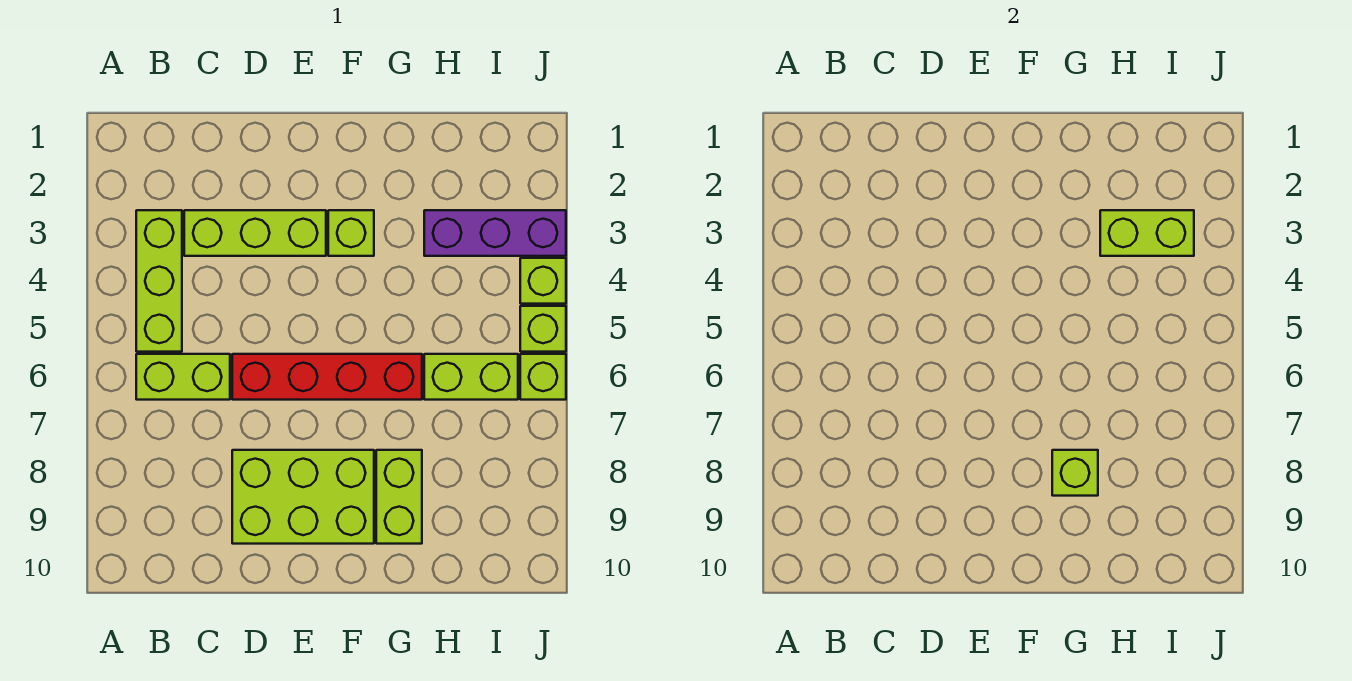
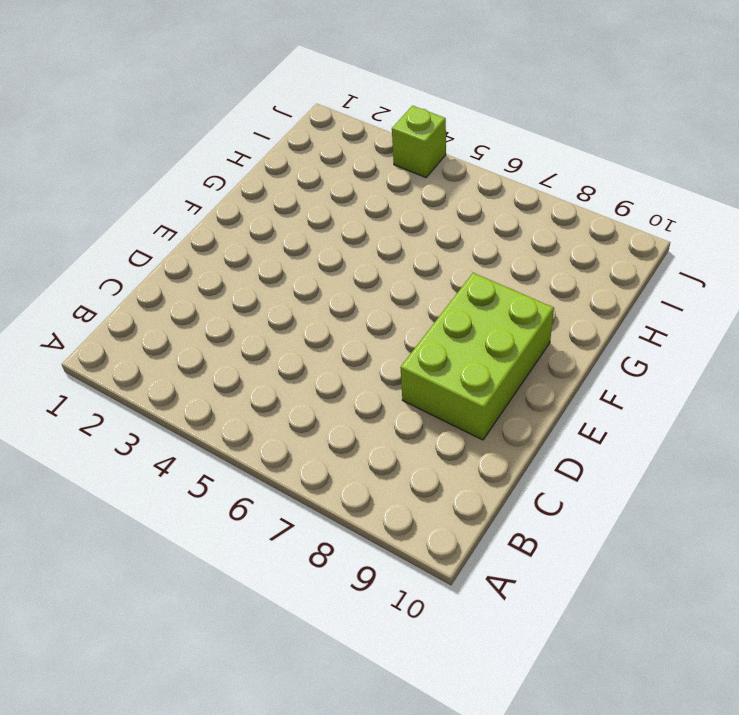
none -> lime 1x3 brick [136,210,182,352]
none -> lime 1x2 brick [136,354,230,400]
none -> lime 1x3 brick [184,210,326,256]

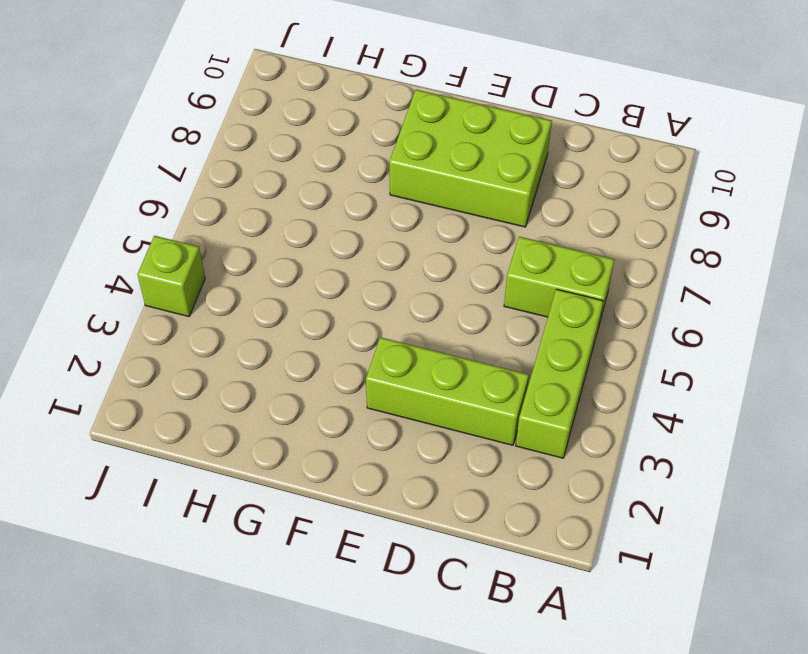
none -> red 1x4 brick [232,354,422,400]
none -> lime 1x1 brick [328,210,374,256]
none -> lime 1x2 brick [376,450,422,544]

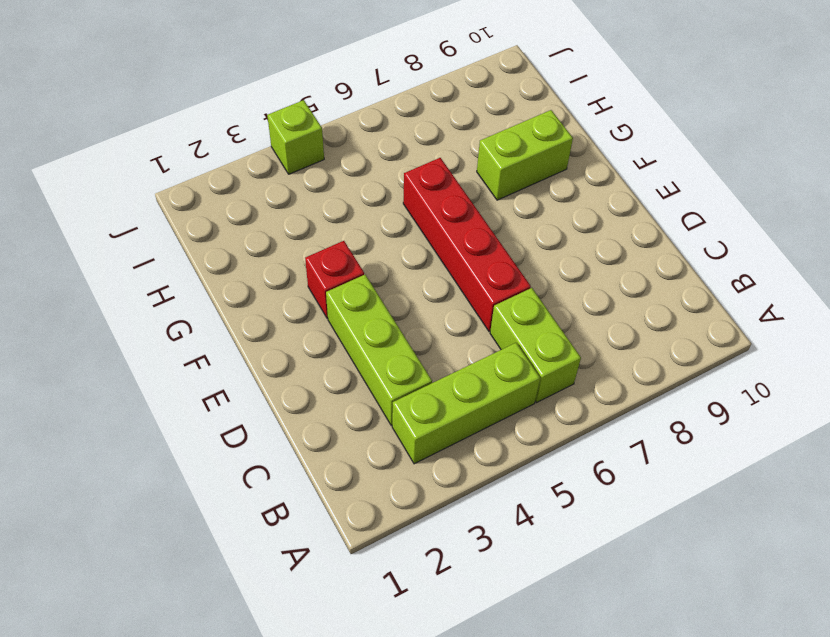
red 1x1 brick [305,241,364,319] -> lime 1x1 brick [328,210,374,256]
none -> lime 2x3 brick [232,450,374,544]
none -> purple 1x3 brick [424,210,566,256]
none -> lime 1x2 brick [424,354,518,400]

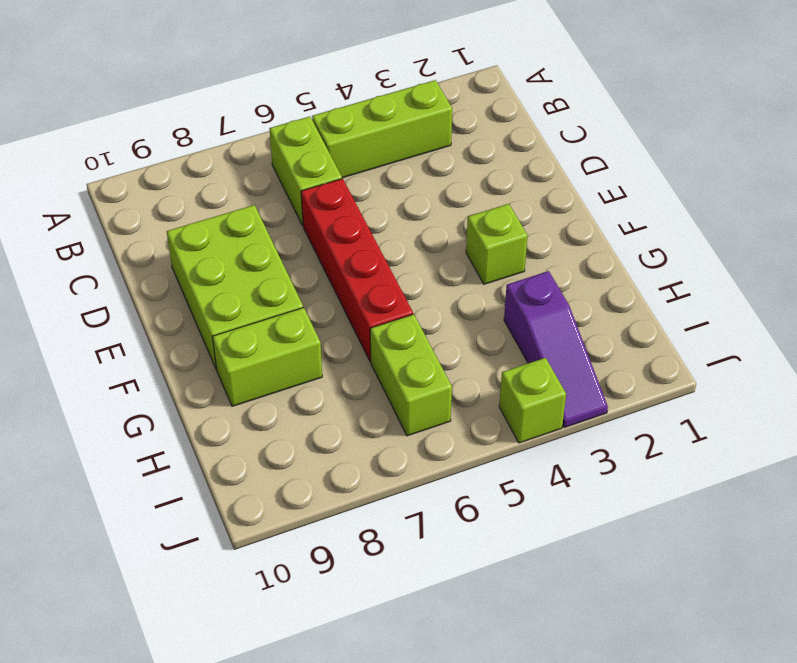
purple 1x3 slope [504,271,608,427] -> purple 1x3 brick [424,210,566,256]
none -> lime 1x3 brick [184,210,326,256]
none -> lime 1x1 brick [520,306,566,352]
none -> lime 1x1 brick [520,354,566,400]

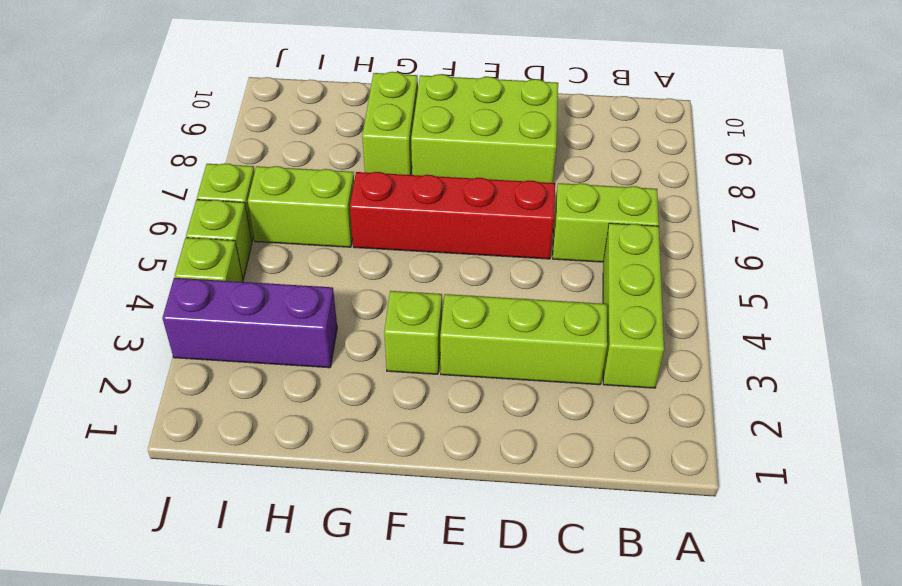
none -> lime 1x1 brick [1052,450,1098,496]
none -> lime 1x2 brick [1100,210,1194,256]

